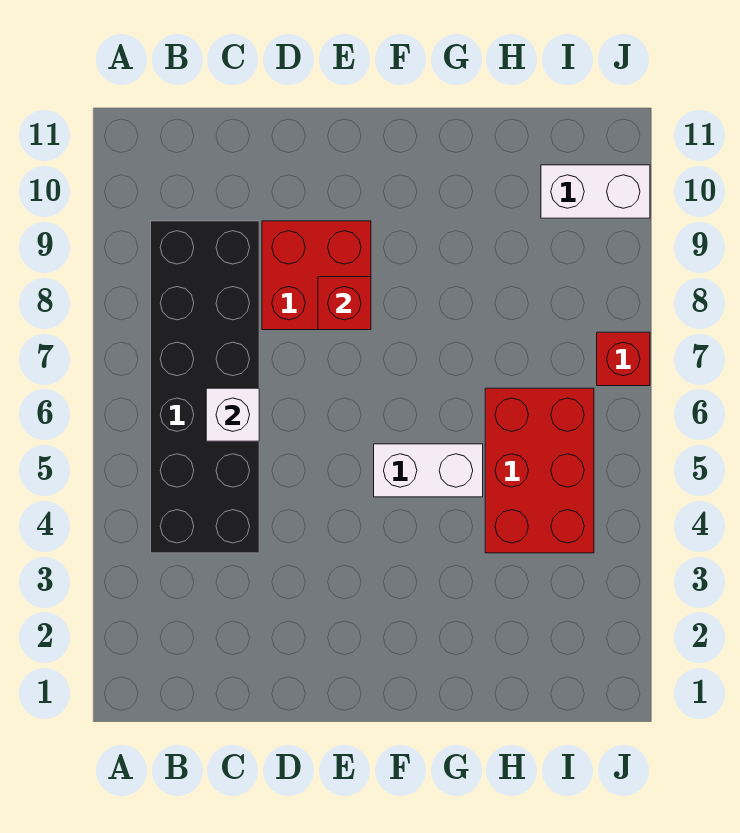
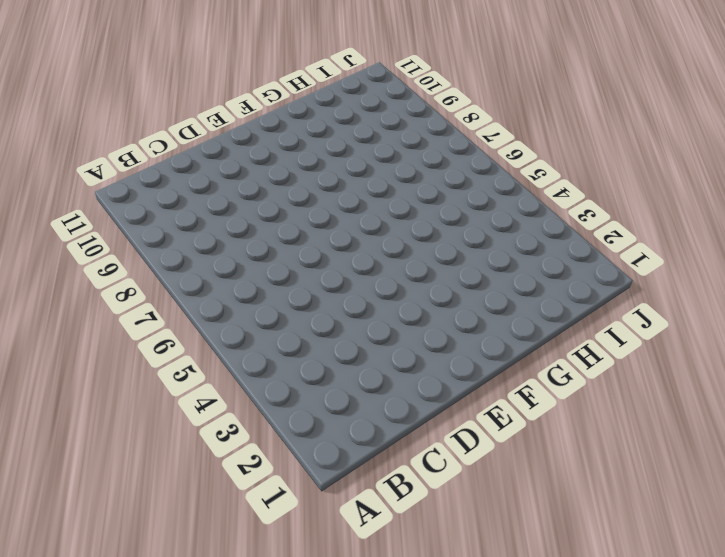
none -> black 2x6 brick [151,221,259,553]
none -> red 2x2 brick [262,221,371,330]

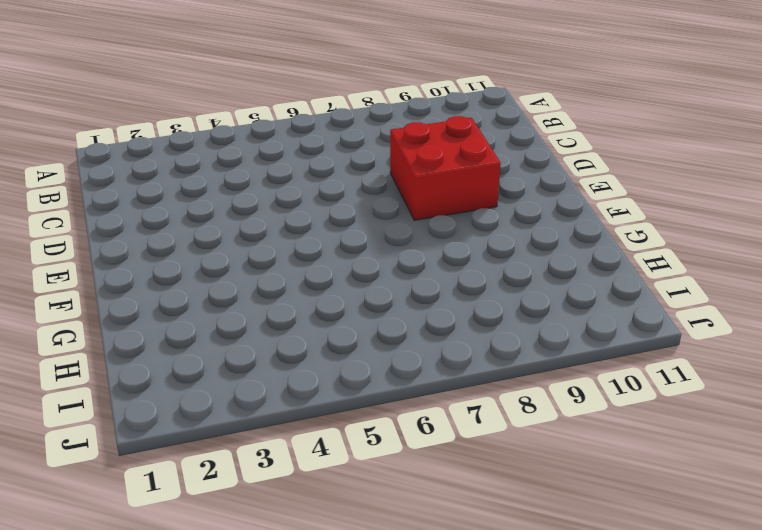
none -> black 2x6 brick [151,221,259,553]
none -> white 1x2 brick [374,444,483,497]

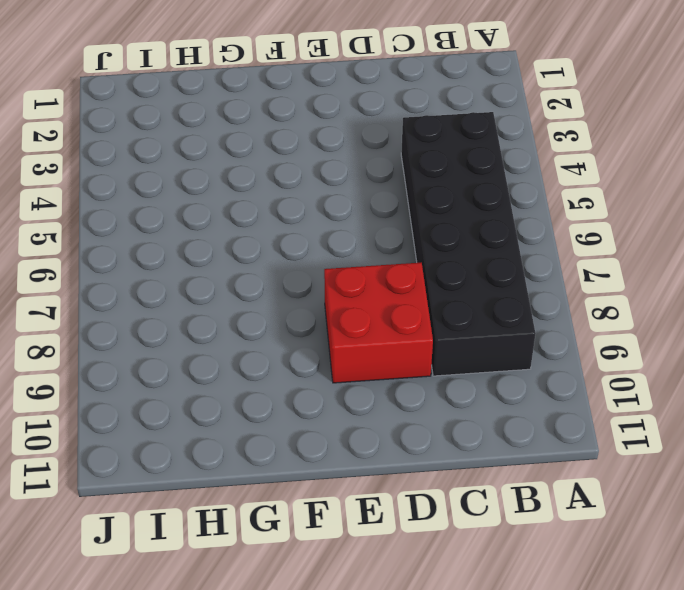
none -> white 1x2 brick [374,444,483,497]
none -> red 2x3 brick [485,388,594,553]

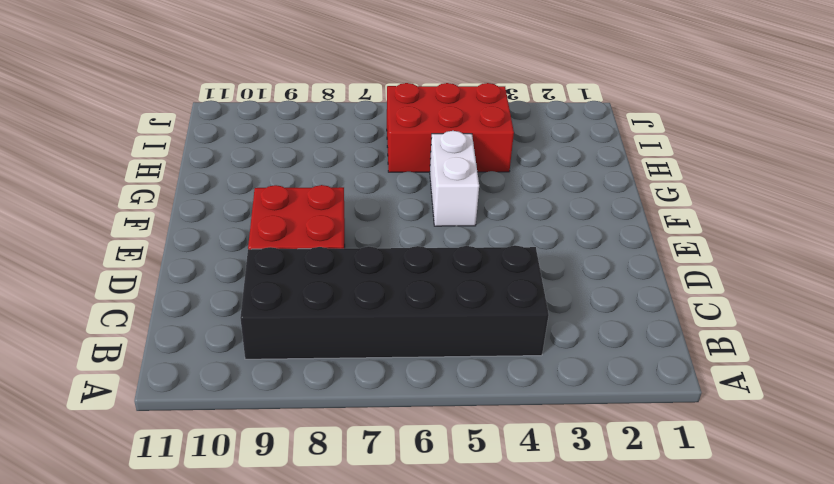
none -> white 1x2 brick [541,165,650,218]
none -> red 1x1 brick [597,332,650,386]

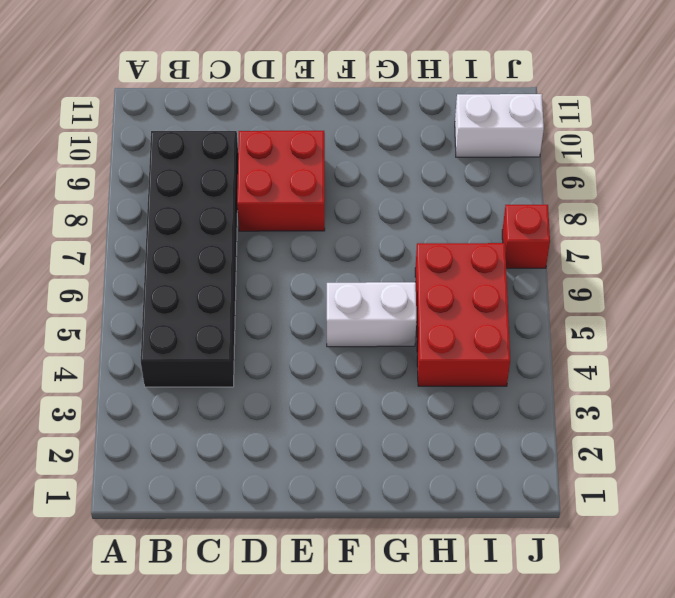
none -> white 1x1 brick [206,388,259,441]
none -> red 1x1 brick [318,277,371,330]

